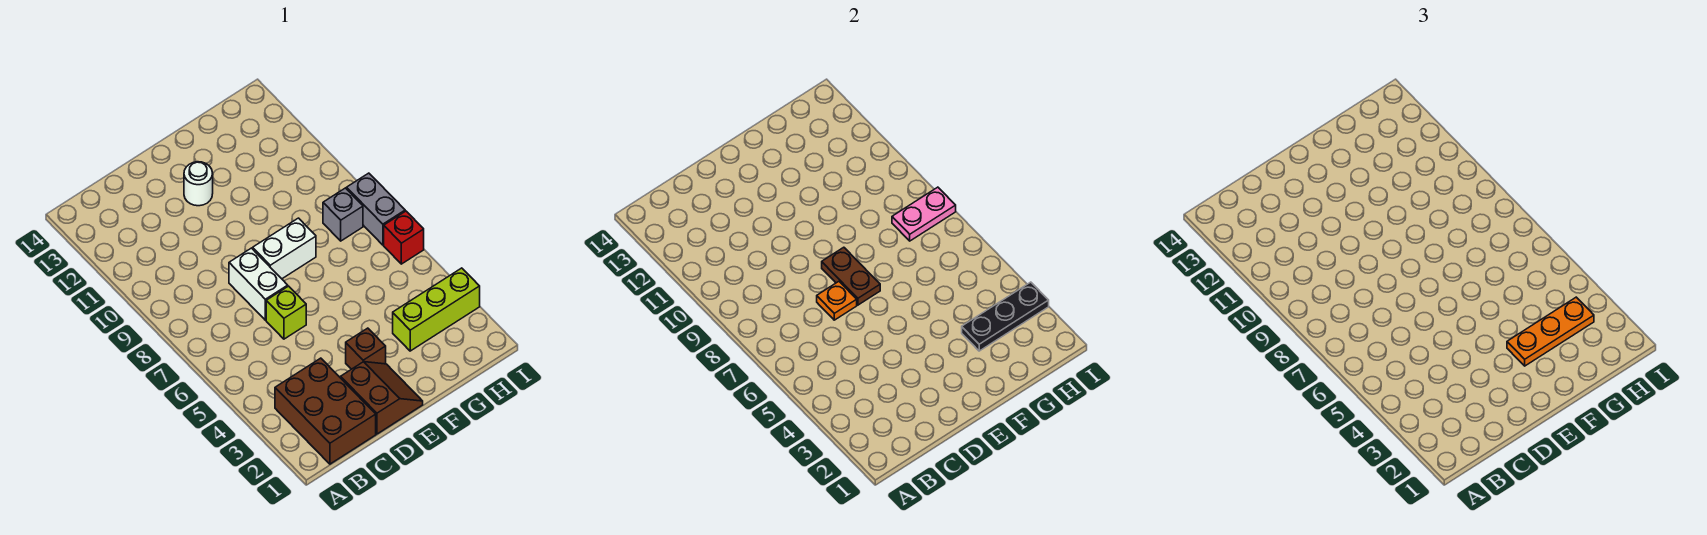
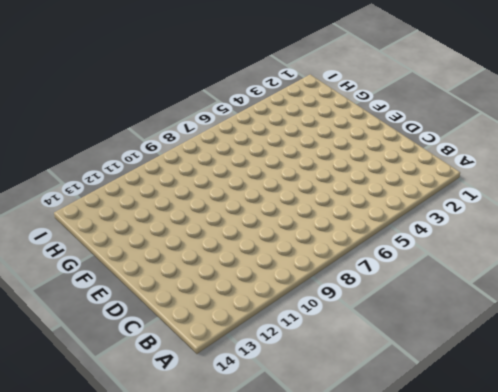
none -> brown 2x3 brick [275,358,376,464]
none -> brown 2x2 slope [341,362,423,434]
none -> lime 1x1 brick [266,286,306,339]

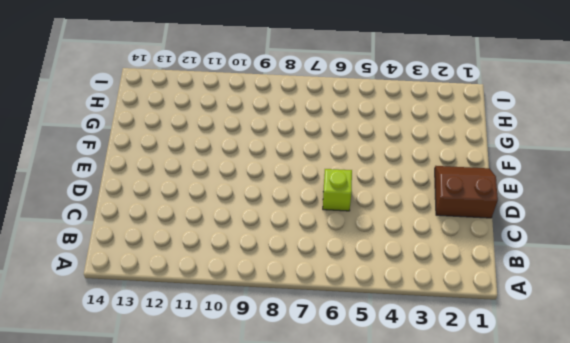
none -> brown 2x3 brick [275,358,376,464]
none -> white 1x2 brick [229,248,288,320]
none -> brown 1x1 brick [346,328,386,369]

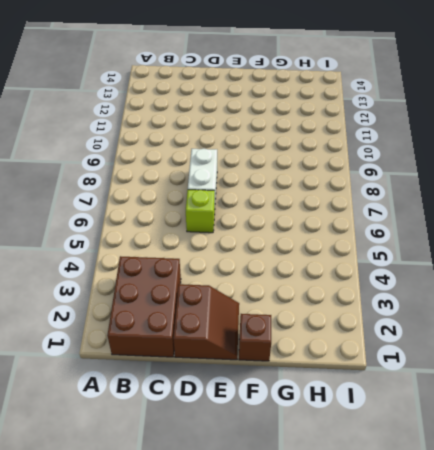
brown 1x1 brick [239,314,271,361] -> brown 1x1 brick moved to [346,328,386,369]
none -> white 1x2 brick [253,218,316,279]
none -> white 1x1 round brick [184,162,213,206]
none -> lime 1x3 brick [393,268,480,351]

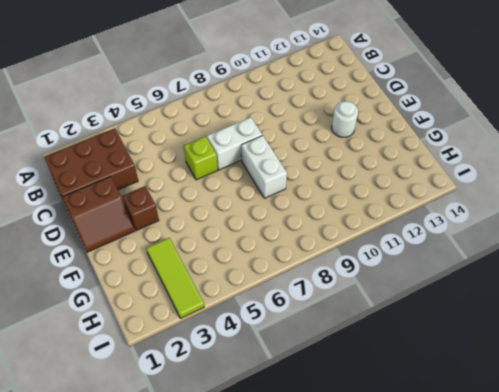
lime 1x3 tile [146,238,204,318] -> lime 1x3 brick [393,268,480,351]
none -> grey 1x1 brick [323,188,363,241]
none -> red 1x1 brick [384,211,424,264]
none -> grey 1x2 brick [347,173,405,245]

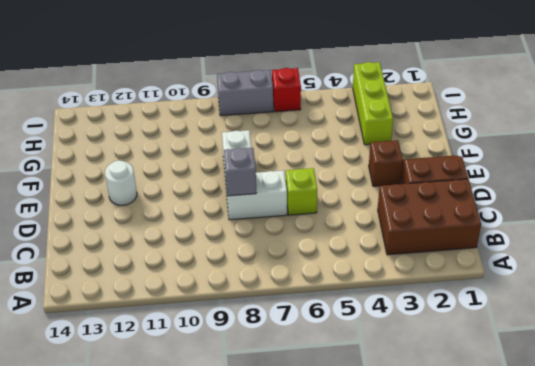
grey 1x1 brick [224,148,256,196] -> grey 1x1 brick moved to [323,188,363,241]
none -> orange 1x1 plate [817,282,857,320]
none -> brown 1x2 plate [822,247,880,305]
none -> black 1x3 plate [962,282,1049,351]

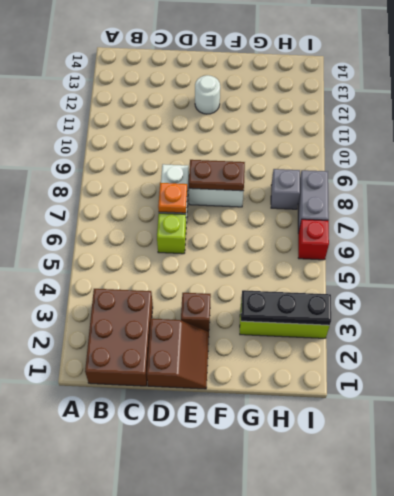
brown 1x2 plate [189,160,245,191] -> brown 1x2 plate turned to [822,247,880,305]
none -> pink 1x2 plate [892,187,956,241]
none -> orange 1x3 plate [1507,297,1594,366]

